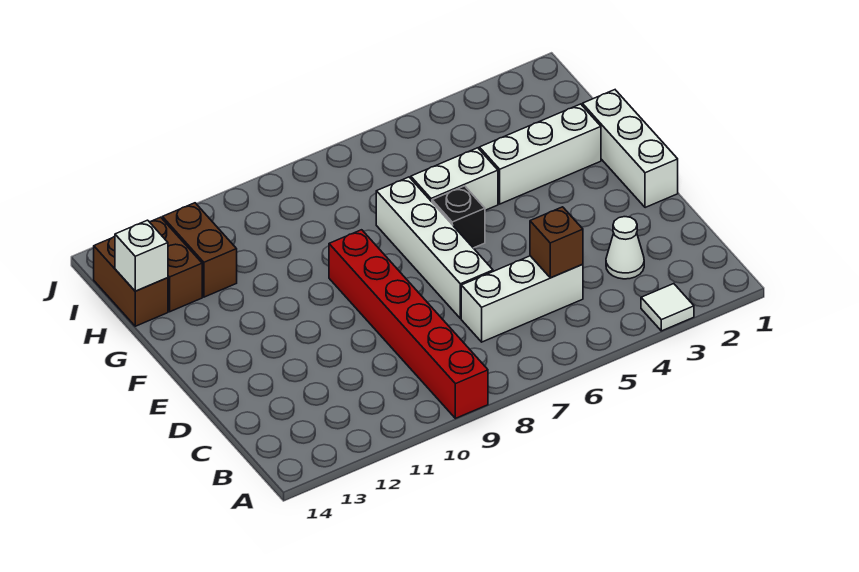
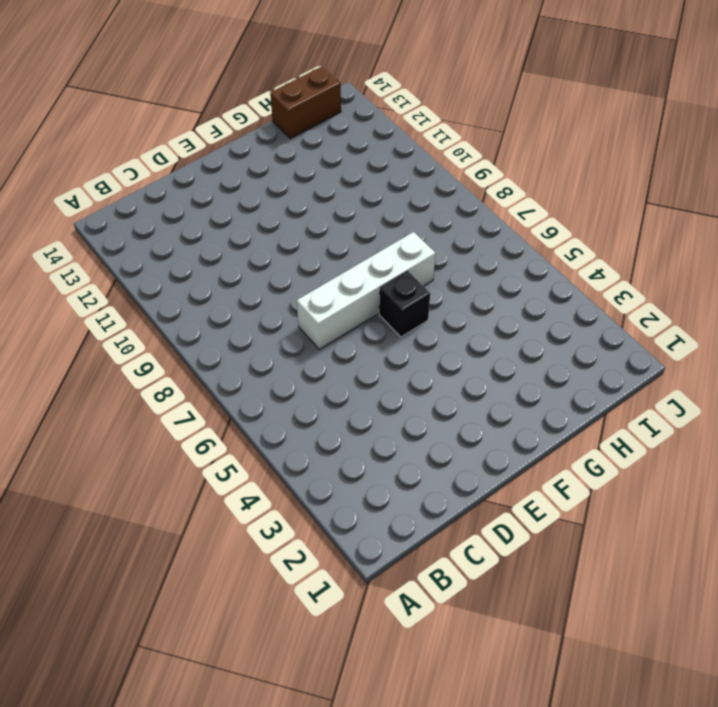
none -> white 1x1 tile [641,284,694,331]
none -> red 1x6 brick [329,230,488,418]
none -> white 1x1 cone [606,217,644,279]

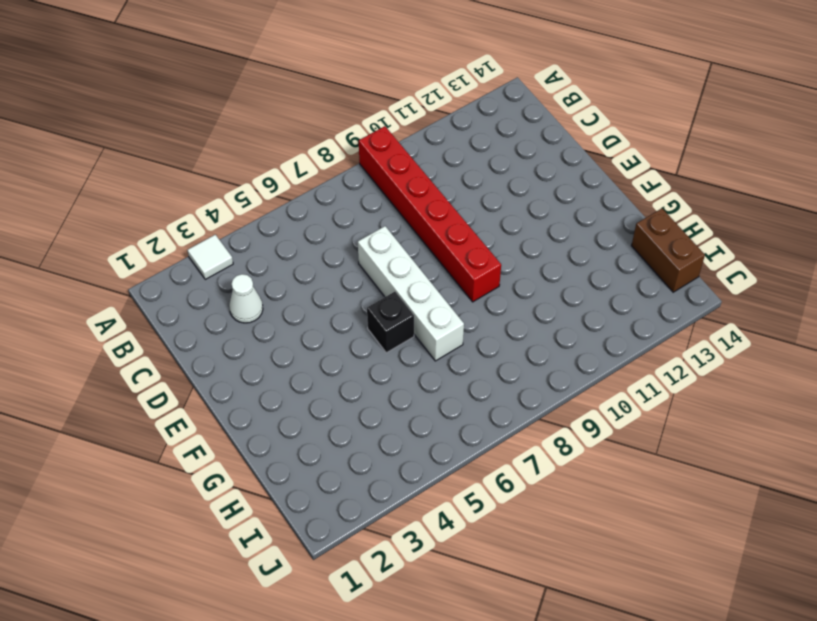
none -> white 1x3 brick [461,256,583,342]
none -> white 1x3 brick [582,90,678,208]
none -> white 1x3 brick [479,104,601,204]

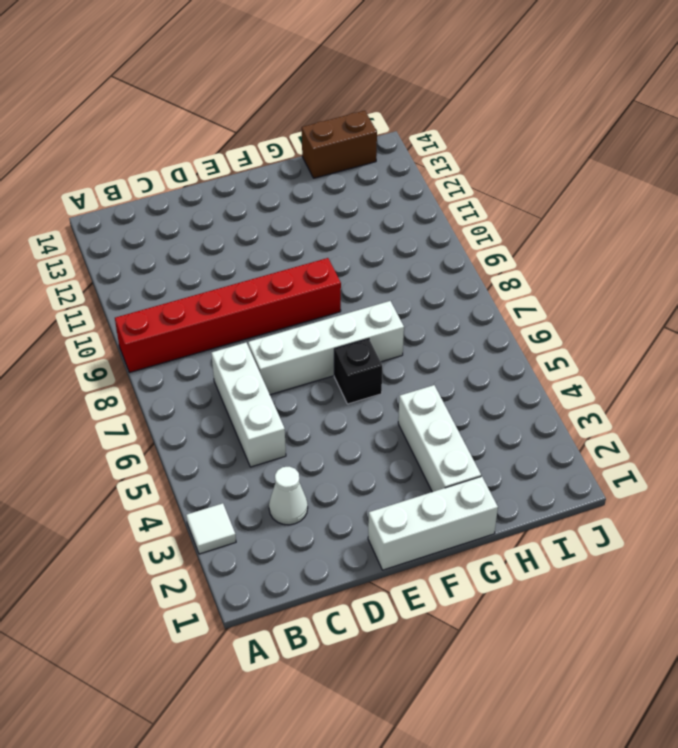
none -> white 1x2 brick [411,148,498,210]
none -> brown 1x2 brick [162,203,237,297]
none -> brown 1x2 brick [150,217,202,312]

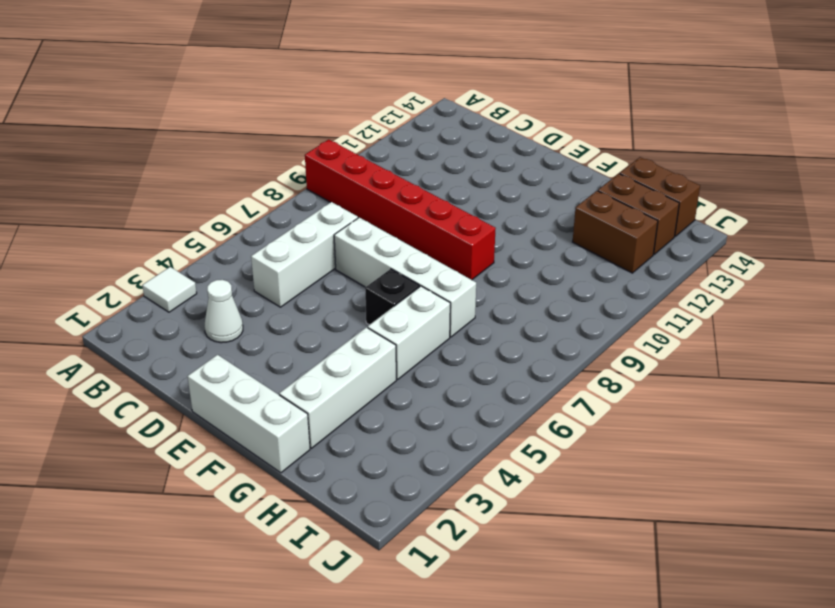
none -> brown 1x1 brick [530,207,583,278]
none -> white 1x1 brick [115,220,168,291]

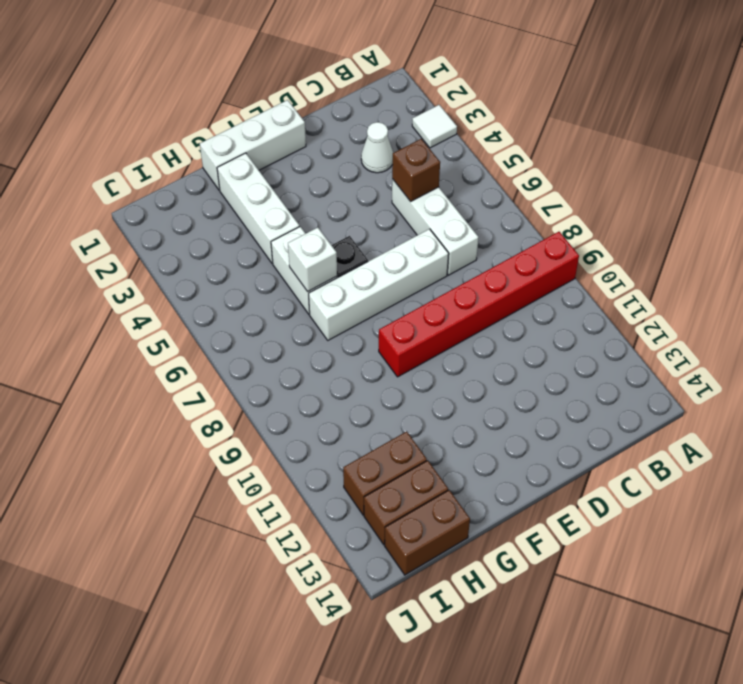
white 1x1 brick [288,227,337,291] -> white 1x1 brick moved to [115,220,168,291]

